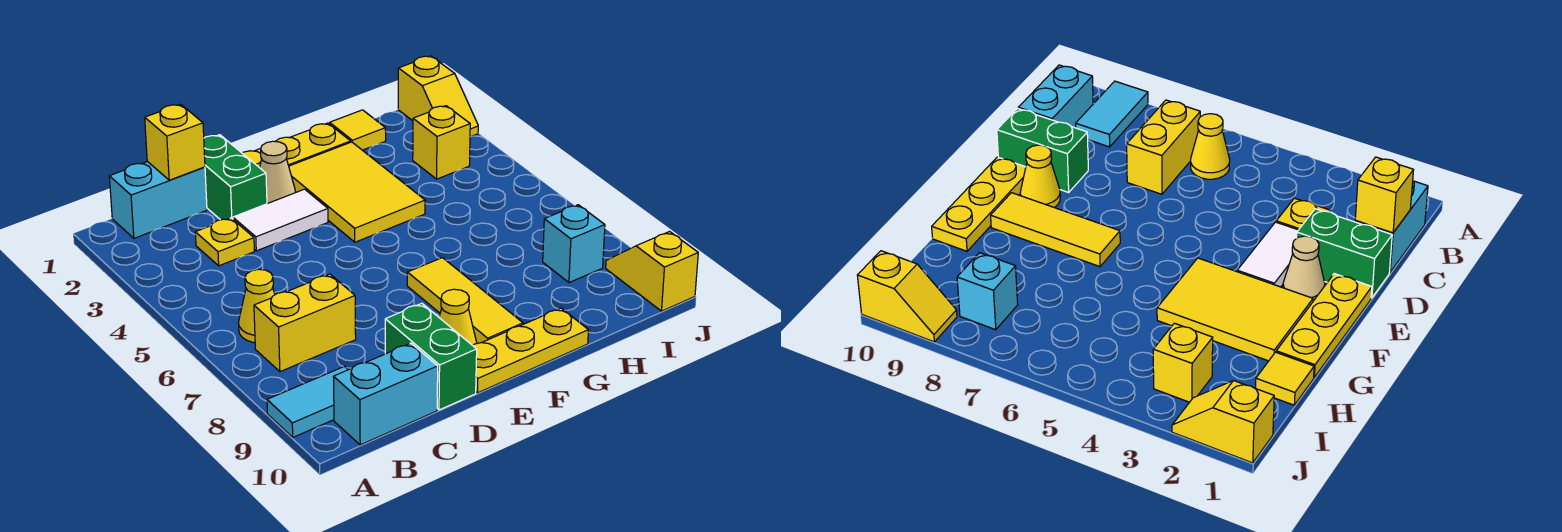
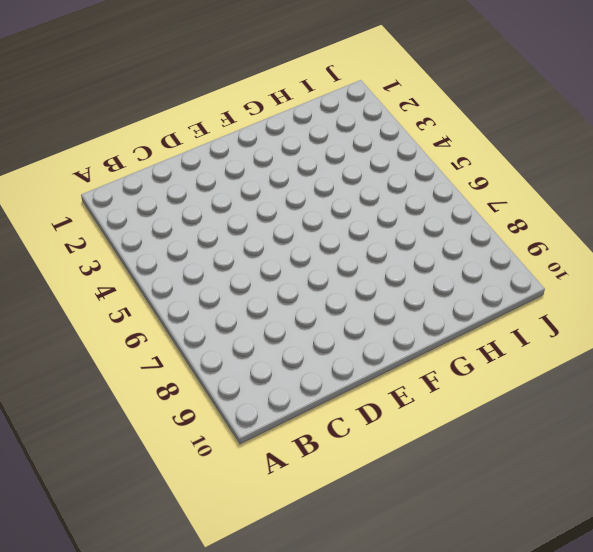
none -> cyan 1x2 tile [267,366,348,437]
none -> cyan 1x2 brick [109,162,207,238]
none -> yellow 1x1 cone [239,269,275,343]

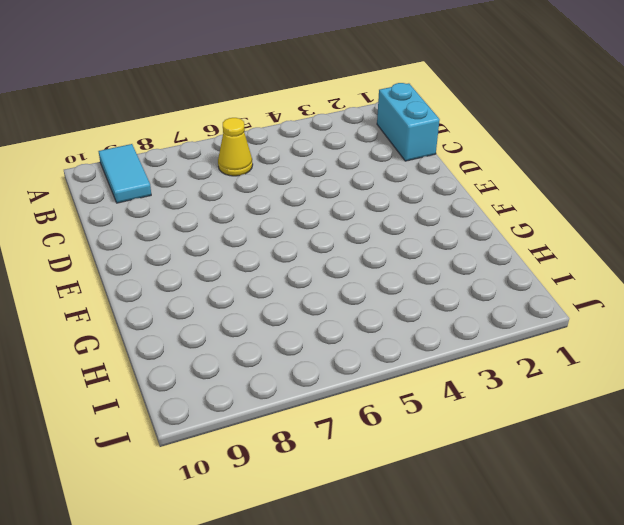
none -> yellow 1x2 brick [254,274,356,372]
none -> cyan 1x2 brick [334,343,438,445]
none -> yellow 1x1 plate [195,218,254,266]

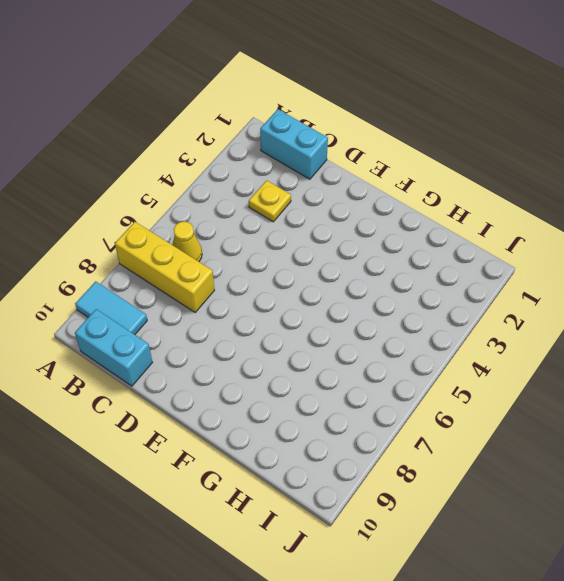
yellow 1x3 brick [115,222,214,312] -> yellow 1x2 brick [254,274,356,372]
none -> green 1x2 brick [204,135,267,220]
none -> white 1x2 tile [233,189,328,251]
none -> green 1x2 brick [385,303,477,410]

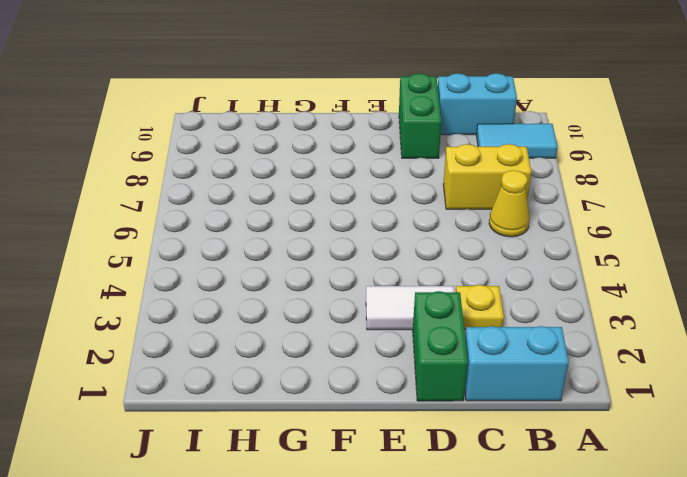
none -> yellow 1x3 plate [242,123,351,168]
none -> tan 1x1 cone [260,141,296,203]
none -> yellow 1x1 cone [439,289,477,345]

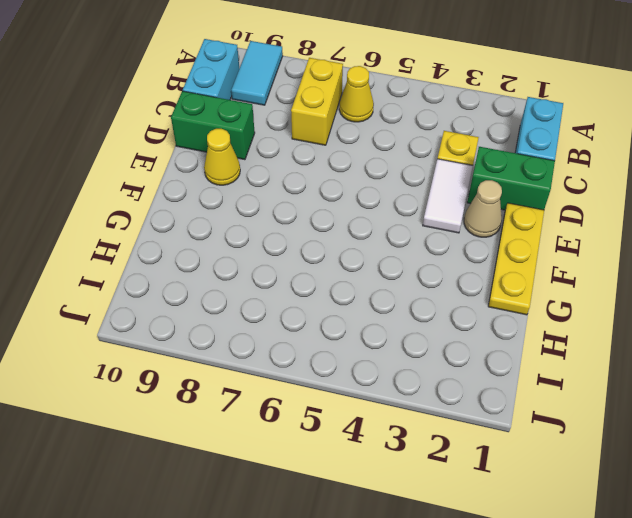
none -> yellow 1x3 plate [473,308,588,393]
none -> yellow 2x3 tile [289,142,425,242]
none -> yellow 1x3 tile [407,258,523,343]

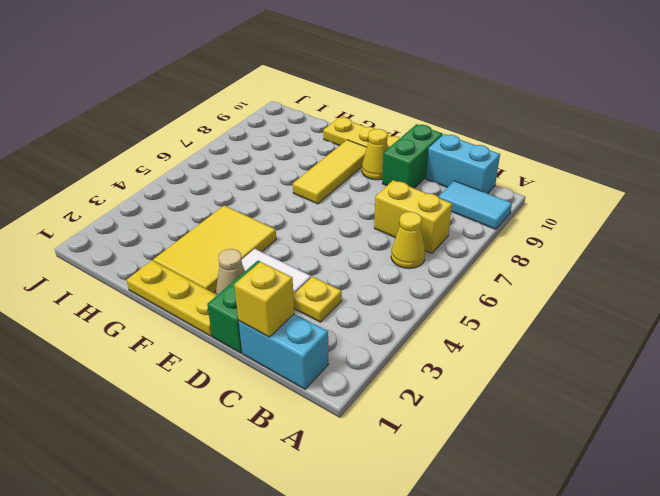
none -> yellow 1x1 tile [330,110,386,150]
none -> yellow 1x1 brick [413,106,470,179]
none -> cyan 1x1 brick [543,205,605,283]

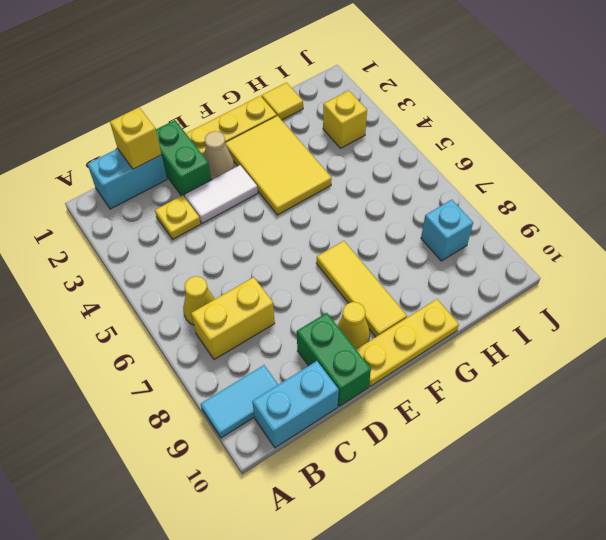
none -> yellow 1x2 slope [398,56,478,137]
none -> yellow 1x2 slope [606,232,698,311]

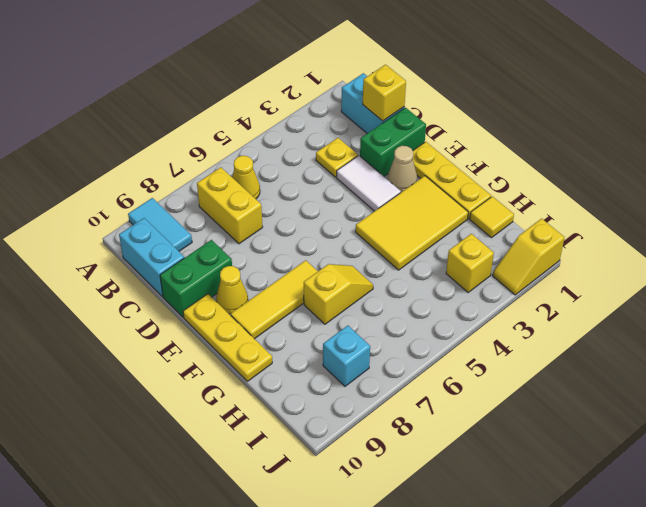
yellow 1x2 slope [304,264,373,324] -> yellow 1x2 slope moved to [606,232,698,311]

